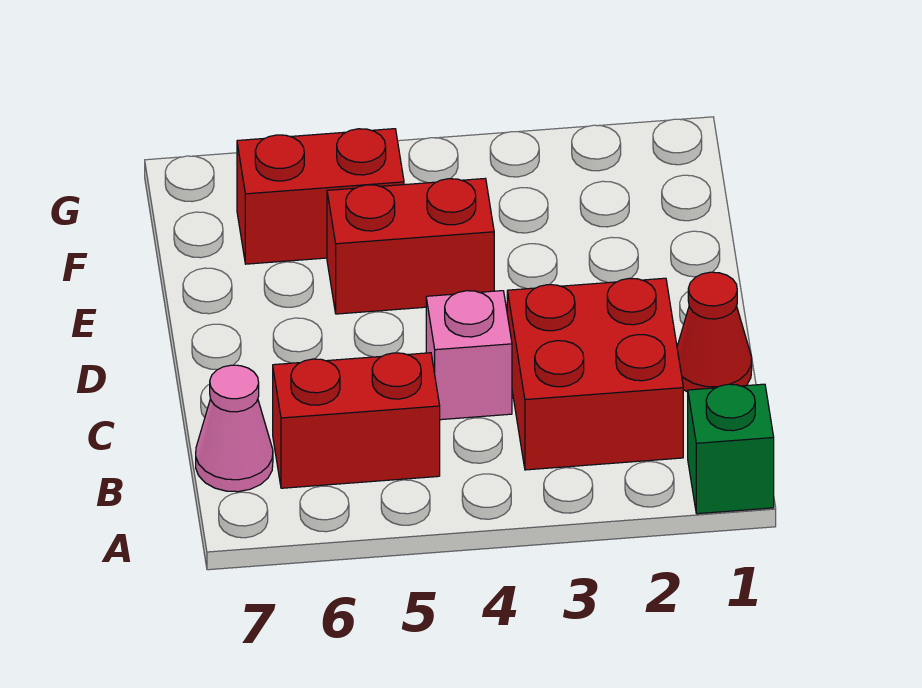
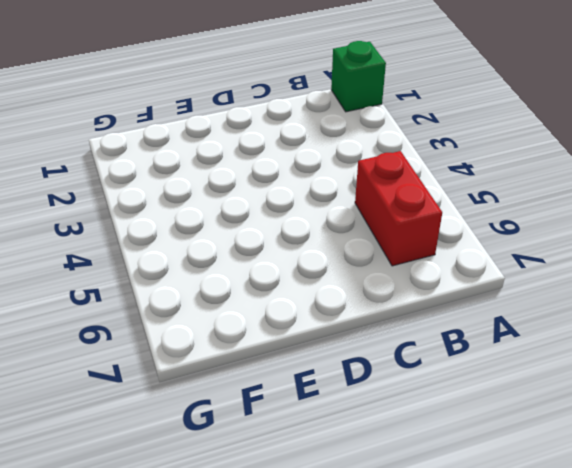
none -> red 2x2 brick [507,278,683,470]
none -> pink 1x1 cone [196,365,273,492]

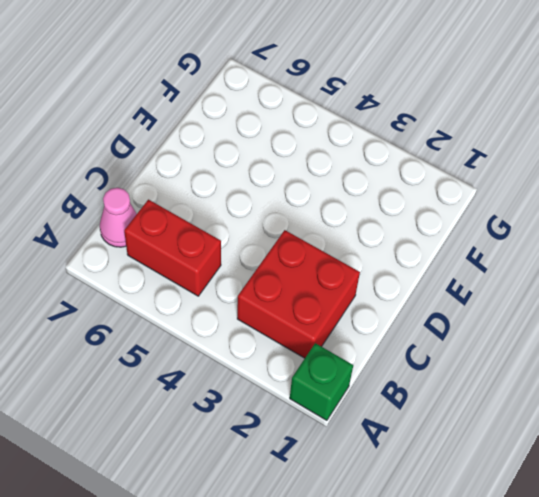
none -> red 1x1 cone [677,272,752,392]
none -> pink 1x1 brick [426,291,512,420]

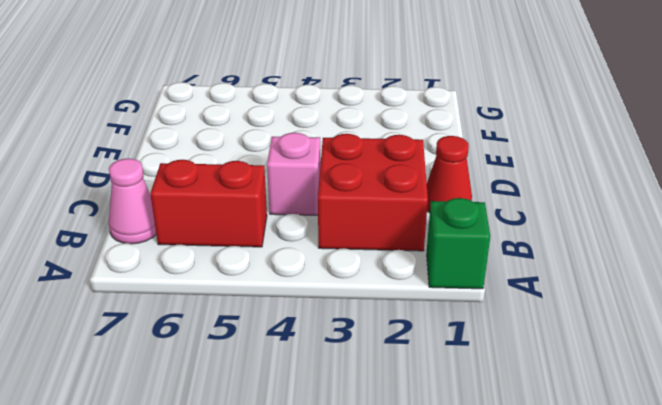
none -> red 1x2 brick [327,179,494,314]
none -> red 1x2 brick [237,129,404,264]

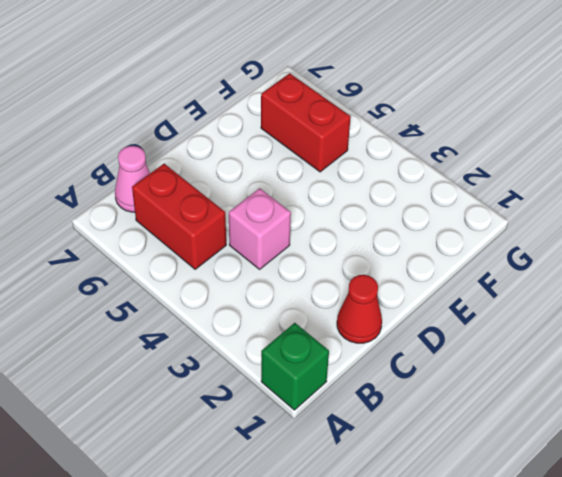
none -> red 2x2 brick [507,278,683,470]
none -> red 1x2 brick [327,179,494,314]

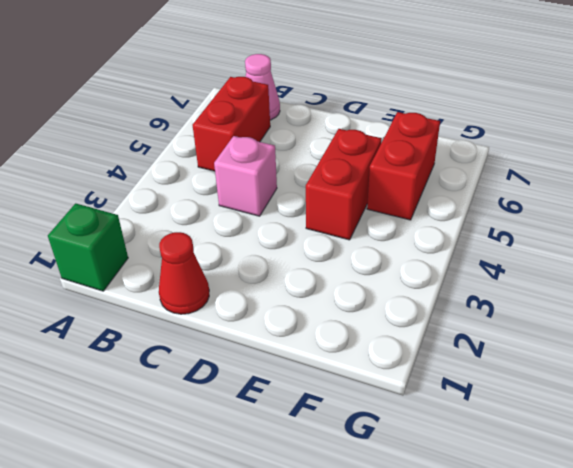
none -> red 2x2 brick [507,278,683,470]

